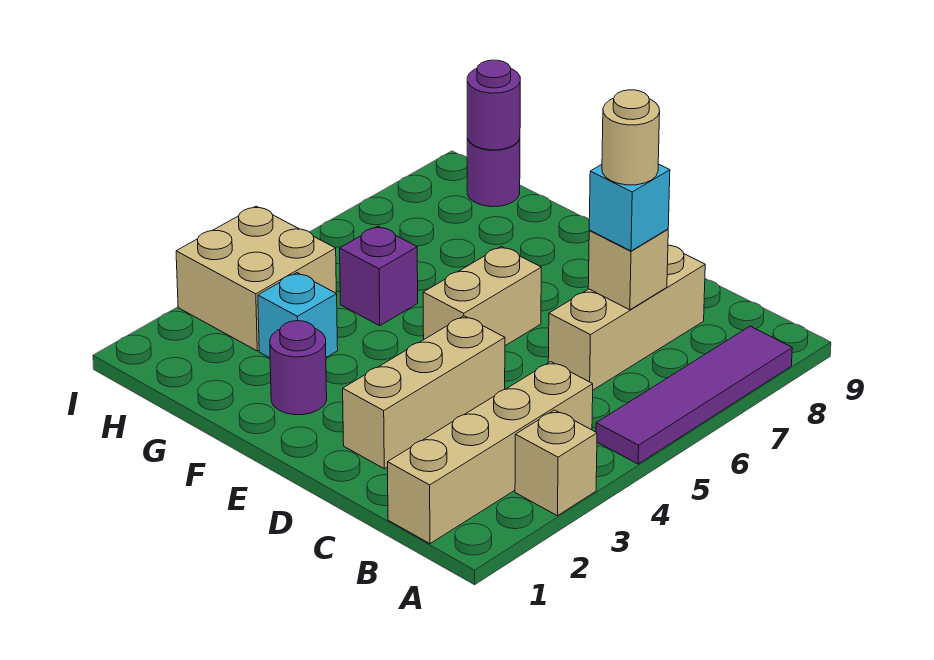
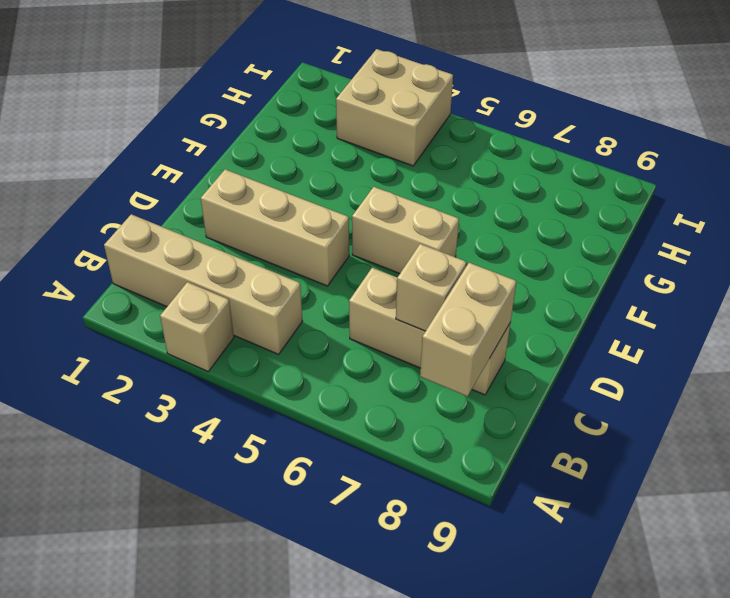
tan 1x2 brick [420,263,517,396] -> none
none -> purple 1x4 tile [596,326,792,464]
none -> purple 1x1 round brick [270,321,327,415]
none -> cyan 1x1 brick [258,273,338,358]

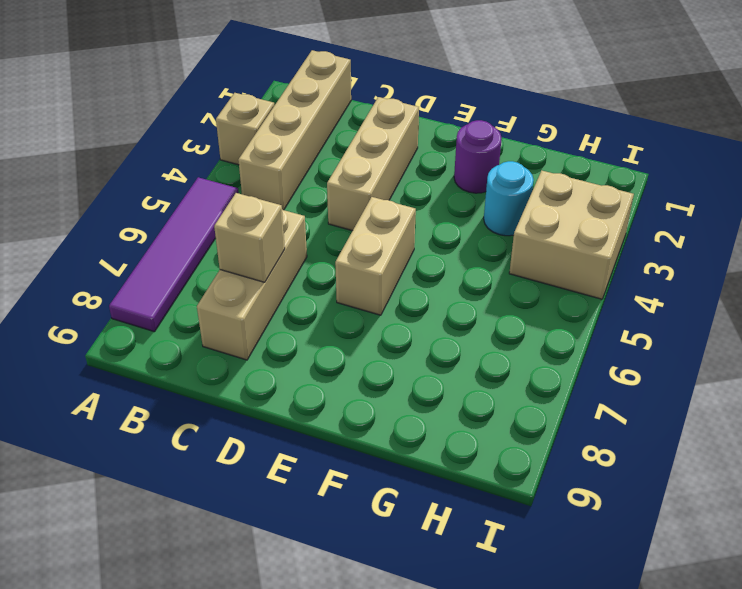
cyan 1x1 round brick [484,161,534,236] -> cyan 1x1 brick [258,273,338,358]
none -> purple 1x1 brick [340,226,418,326]
none -> purple 1x1 round brick [467,139,520,207]
none -> purple 1x1 round brick [467,60,520,150]

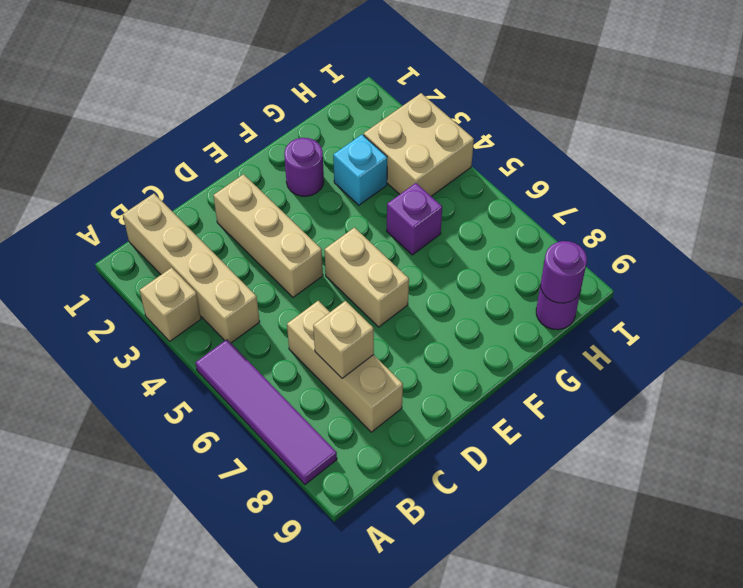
none -> cyan 1x1 brick [589,164,670,251]
none -> tan 1x1 round brick [602,90,660,185]

